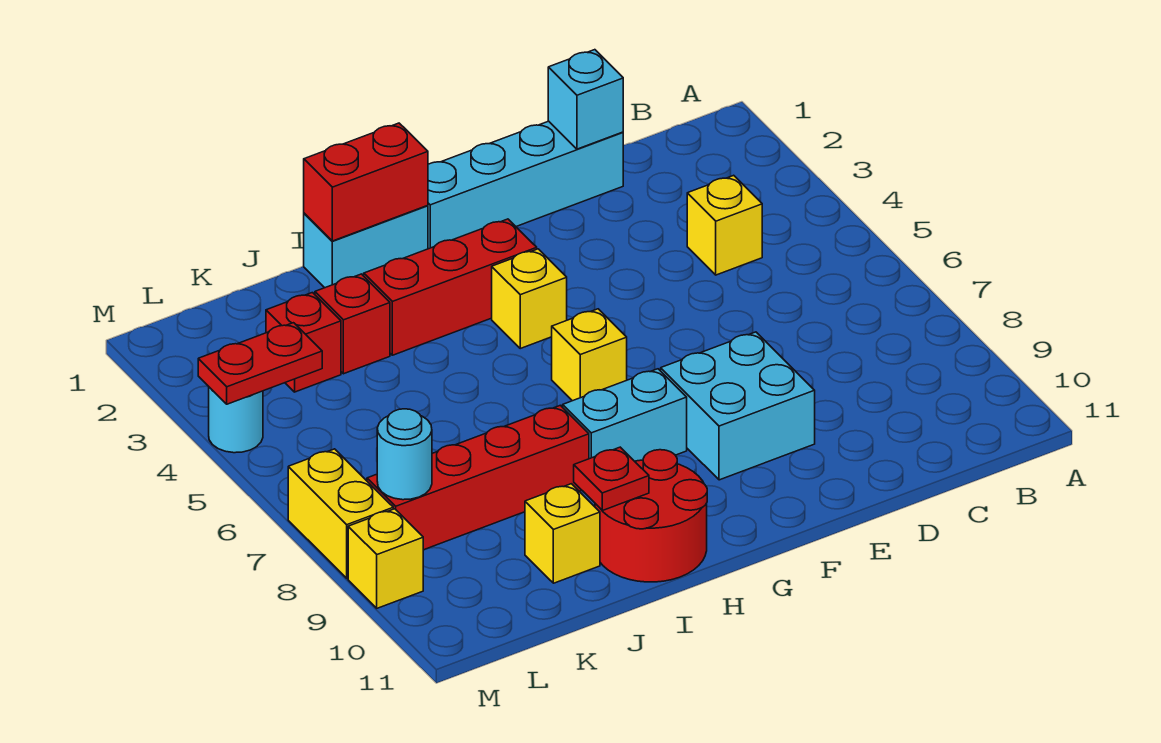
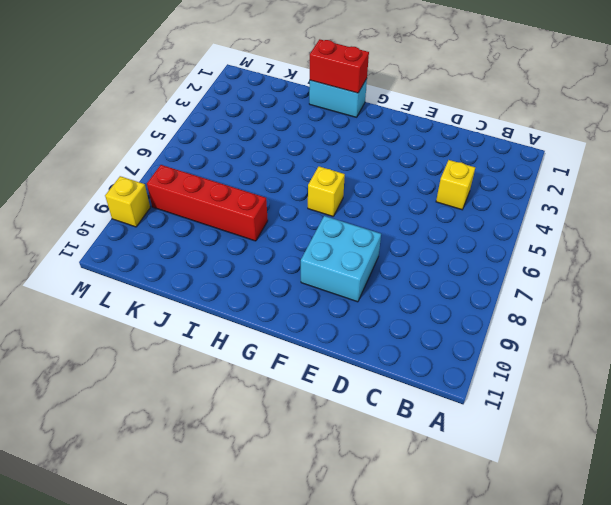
none -> cyan 1x4 brick [428,121,623,249]
none -> red 1x3 brick [364,219,537,355]
none -> yellow 1x1 brick [492,249,567,348]

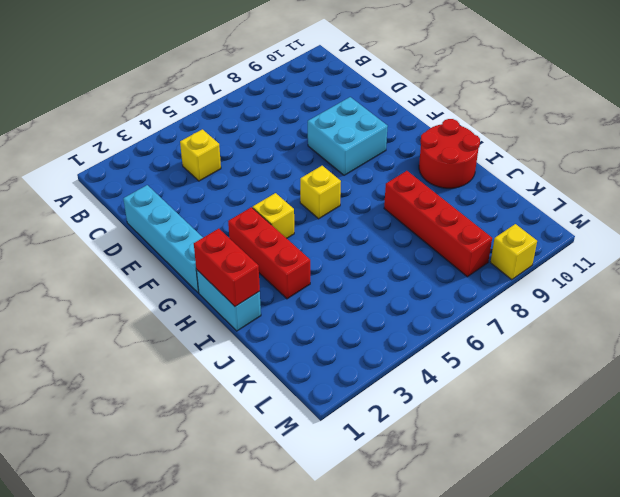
none -> cyan 1x2 brick [563,369,687,461]
none -> red 1x1 brick [315,274,390,374]
none -> yellow 1x1 brick [525,484,600,583]

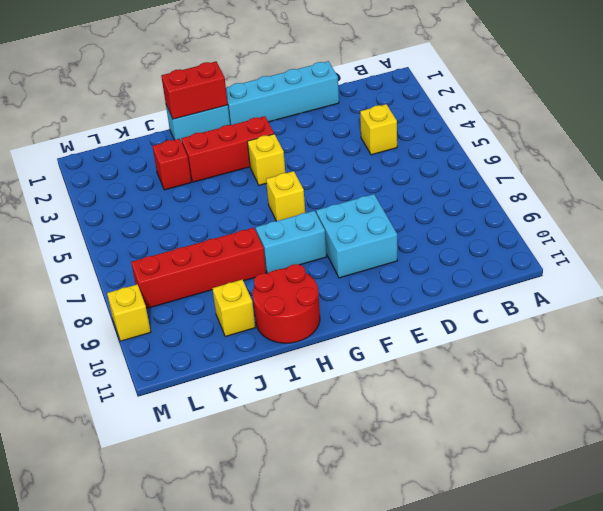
none -> red 1x1 brick [266,293,341,392]
none -> cyan 1x1 round brick [209,387,263,453]
none -> yellow 1x2 brick [288,449,393,578]

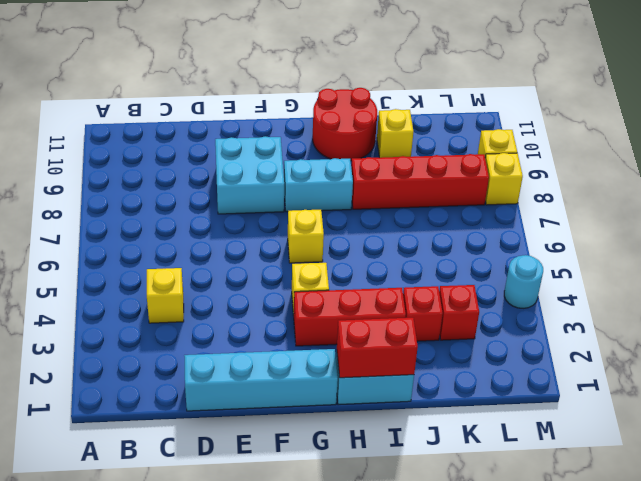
yellow 1x1 brick [485,153,523,205] -> yellow 1x2 brick [288,449,393,578]
none -> cyan 1x1 brick [548,50,623,149]
none -> red 1x1 plate [574,447,649,511]
none -> red 1x2 plate [198,323,322,404]

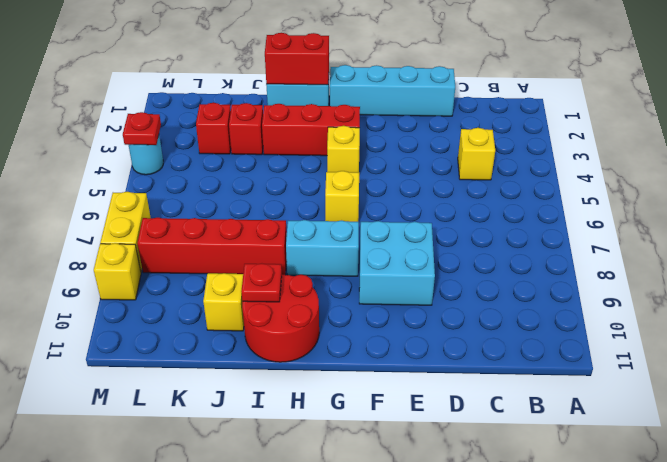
red 1x1 plate [123,112,161,145] -> red 1x2 plate [198,323,322,404]
none -> cyan 1x1 brick [548,50,623,149]
none -> cyan 1x1 round brick [377,409,432,500]

